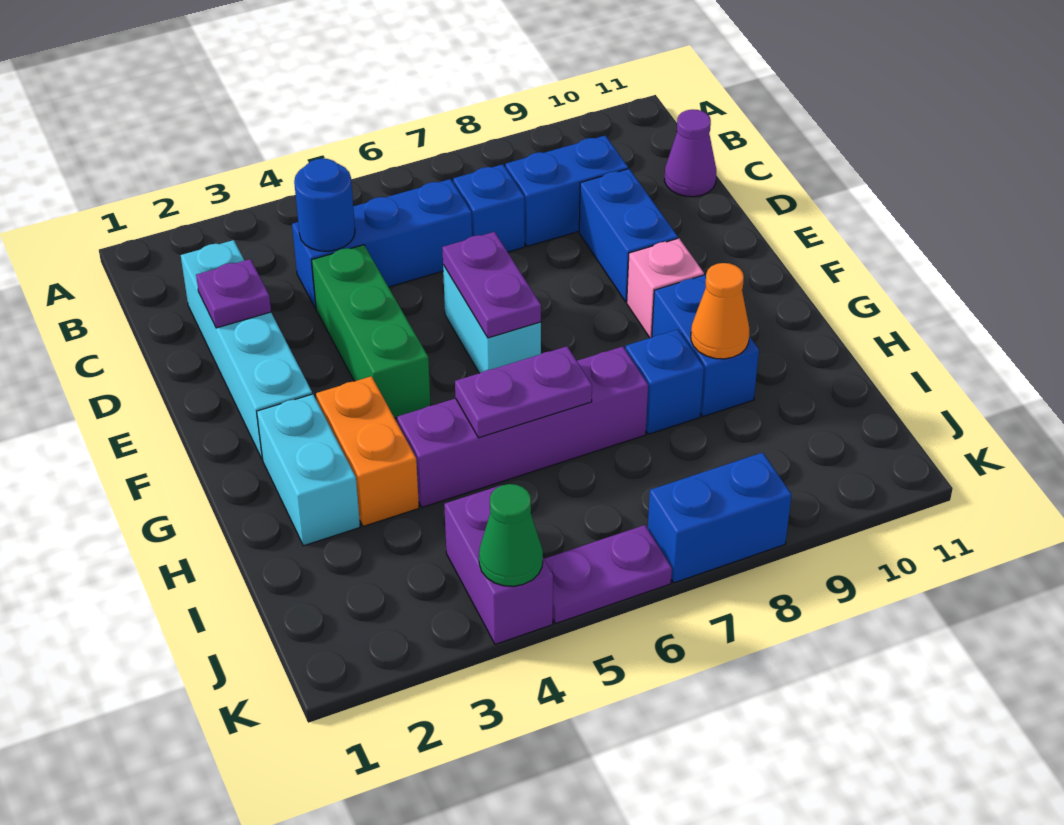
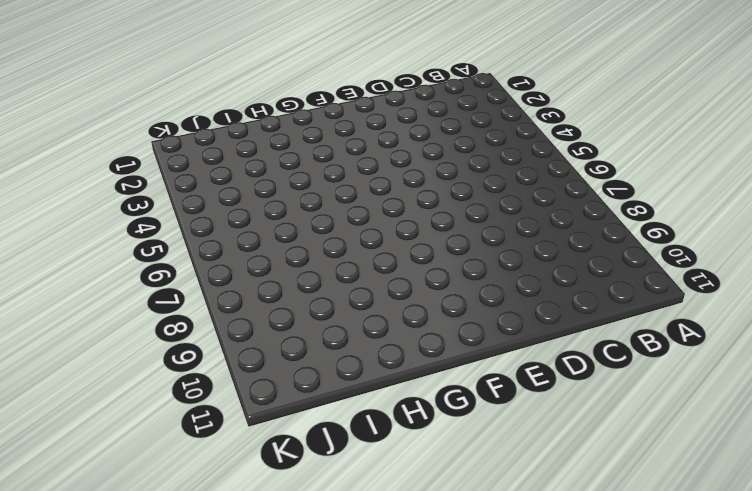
none -> cyan 1x4 brick [181,240,312,460]
none -> blue 1x3 brick [292,179,472,308]
none -> blue 1x1 brick [453,164,525,252]

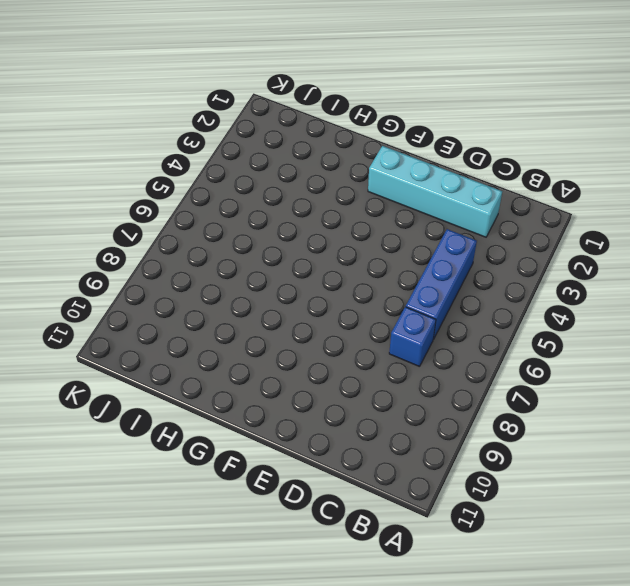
none -> blue 1x2 brick [506,135,628,246]
none -> purple 1x1 cone [665,109,716,197]
none -> green 1x3 brick [312,245,431,418]

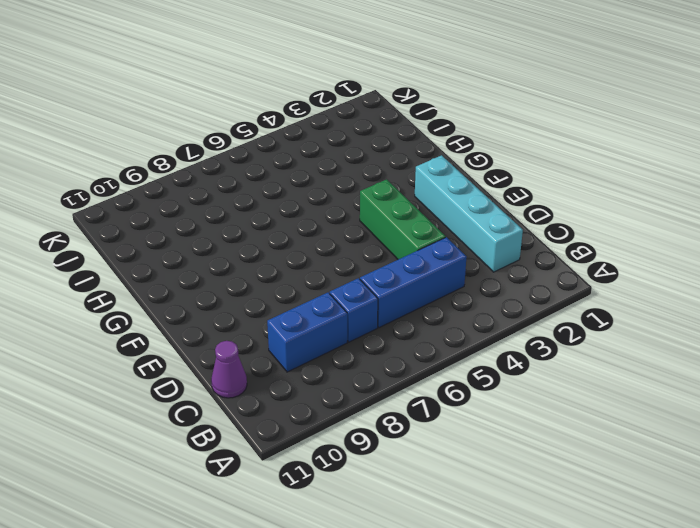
none -> blue 1x2 brick [579,169,678,302]
none -> cyan 1x2 brick [443,265,541,373]
none -> pink 1x1 brick [627,238,704,338]

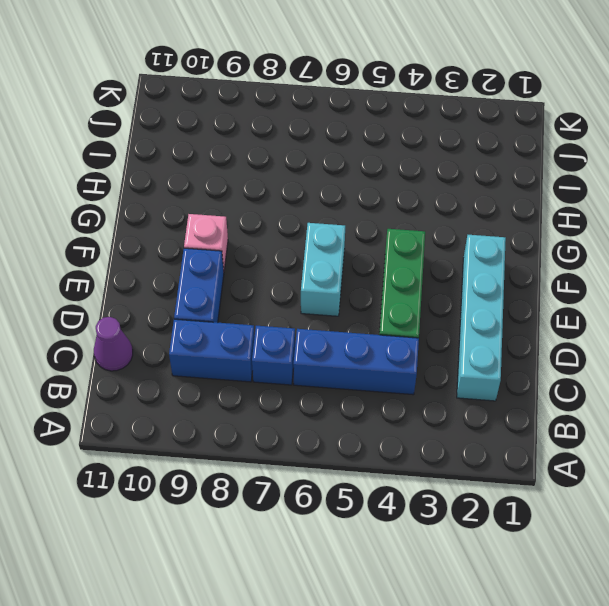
none -> cyan 1x2 brick [257,394,360,546]
none -> orange 1x2 brick [316,376,419,526]
none -> blue 1x2 brick [652,275,759,416]

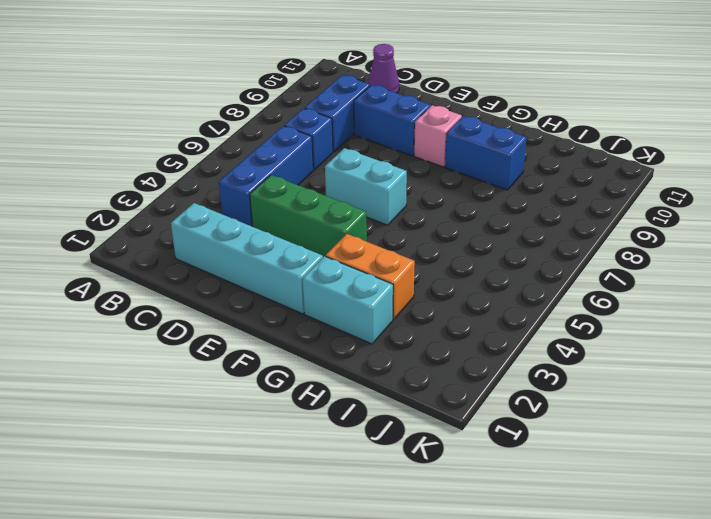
none -> purple 1x4 brick [397,347,648,507]
none -> blue 1x1 brick [626,329,704,434]
none -> purple 1x2 brick [444,485,553,644]

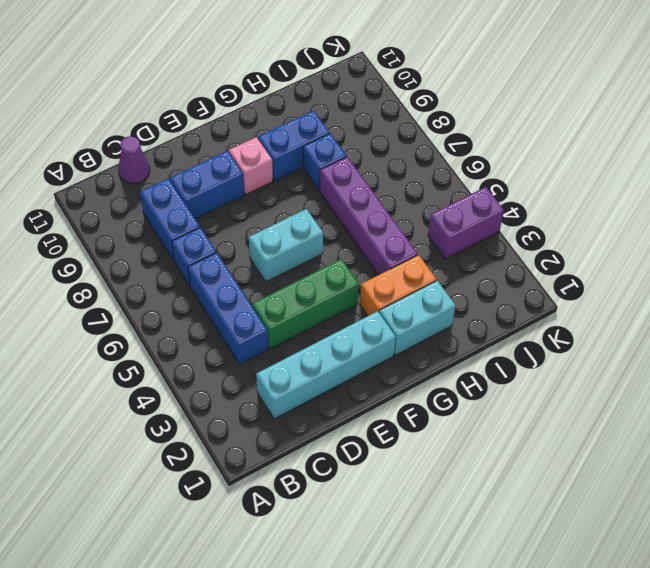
none -> purple 1x2 plate [544,525,672,623]
none -> blue 1x2 brick [648,453,792,583]
none -> blue 1x1 round brick [294,159,355,251]

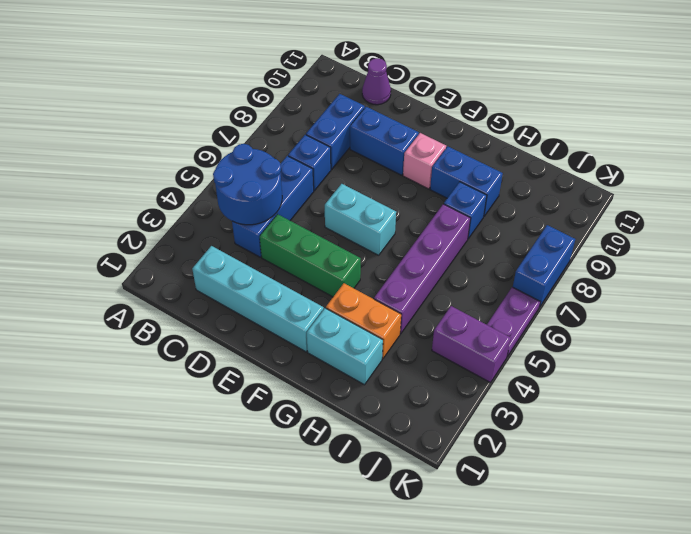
blue 2x2 round brick [213,144,282,225] -> blue 1x1 round brick [294,159,355,251]
none -> purple 1x1 plate [196,259,271,328]
none -> purple 1x2 plate [442,232,541,338]
none -> purple 1x2 plate [455,346,592,438]

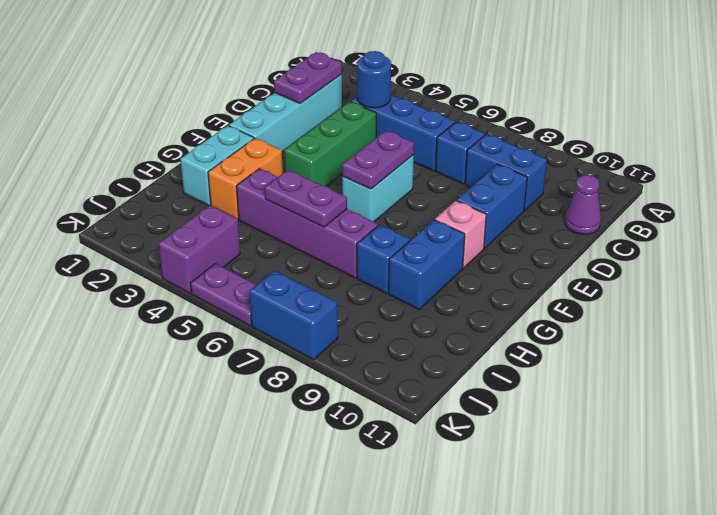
purple 1x2 plate [274,52,342,104] -> purple 1x1 plate [196,259,271,328]
none -> orange 1x1 cone [691,263,749,359]
none -> green 1x1 cone [479,484,543,586]

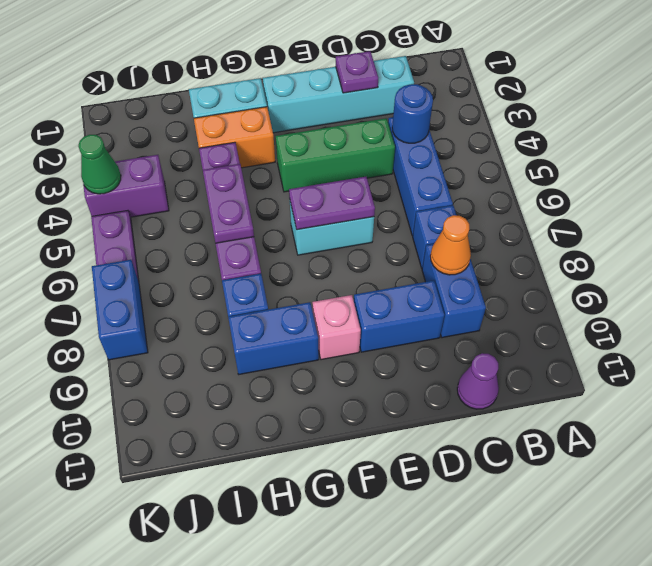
orange 1x1 cone [430,215,471,275] -> orange 1x1 cone moved to [691,263,749,359]

